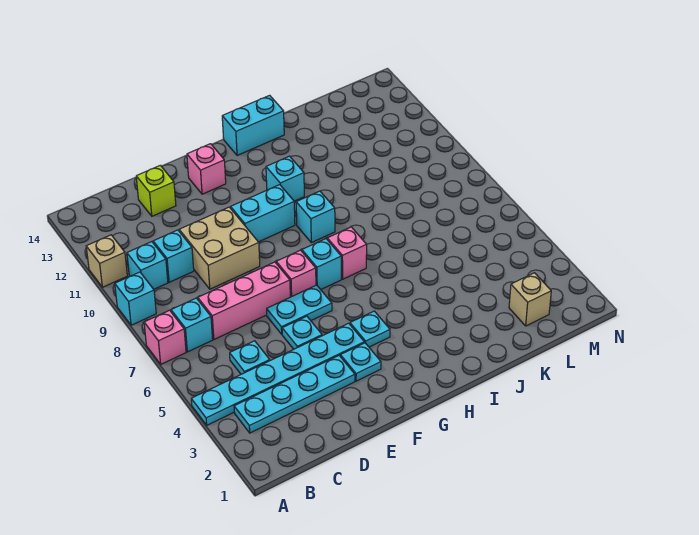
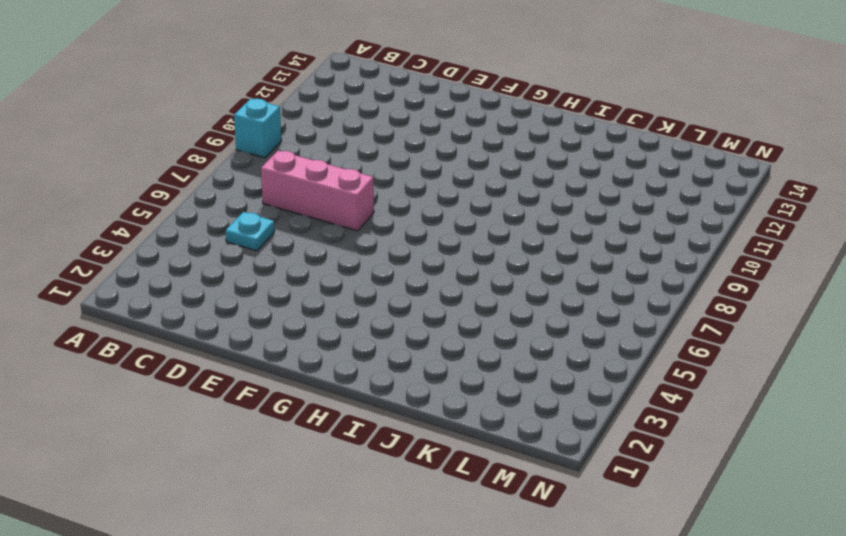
none -> cyan 1x6 plate [191,323,364,425]
none -> pink 1x1 brick [144,310,186,364]
none -> tan 1x1 brick [86,235,127,287]

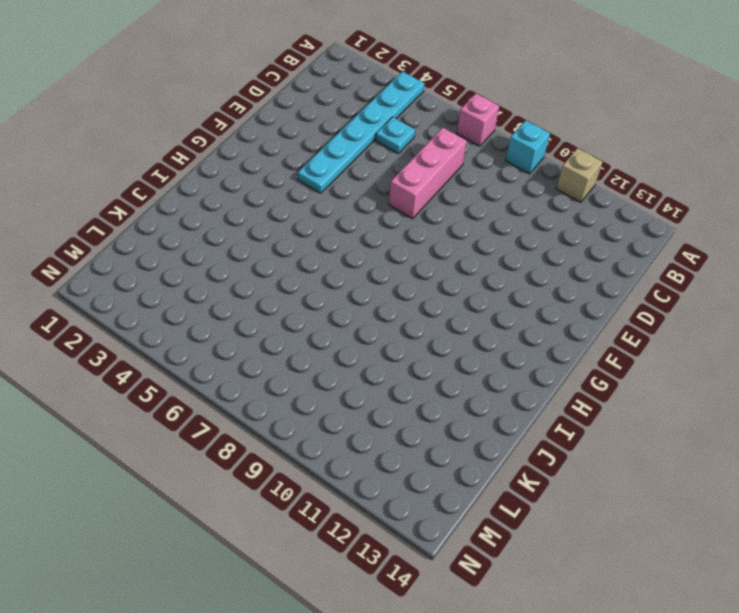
none -> cyan 1x4 plate [234,356,355,433]
none -> cyan 1x1 brick [171,298,213,352]
none -> cyan 1x1 brick [127,242,168,289]

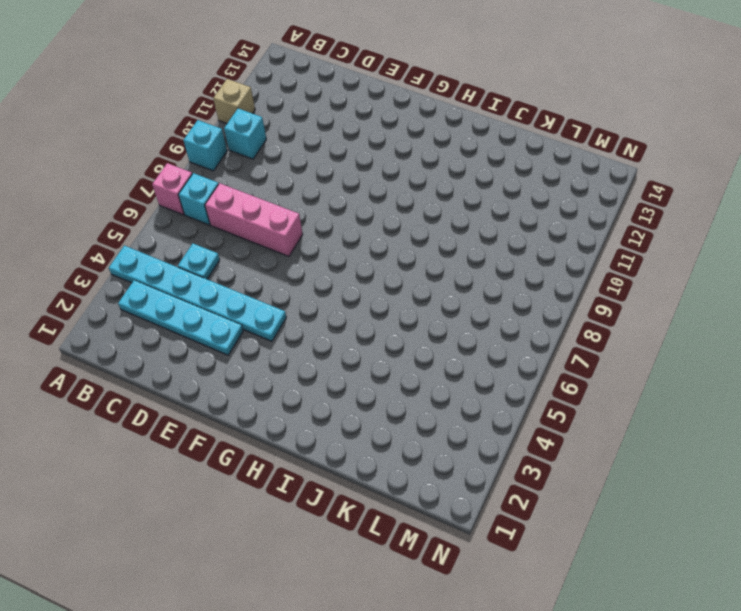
none -> cyan 1x1 brick [153,230,194,282]
none -> tan 2x2 brick [179,207,260,289]
none -> lime 1x1 brick [136,165,176,216]

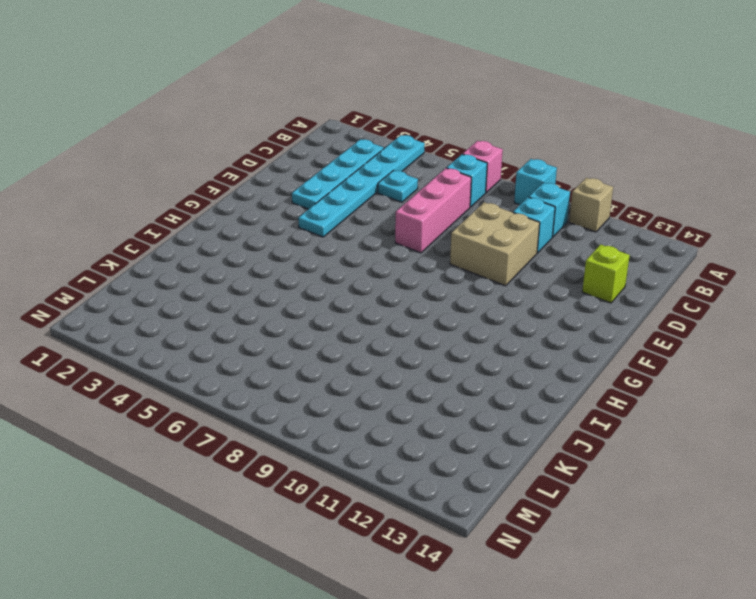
none -> cyan 1x1 plate [282,316,322,349]
none -> cyan 1x2 plate [267,285,332,334]
none -> cyan 1x1 plate [340,343,381,381]

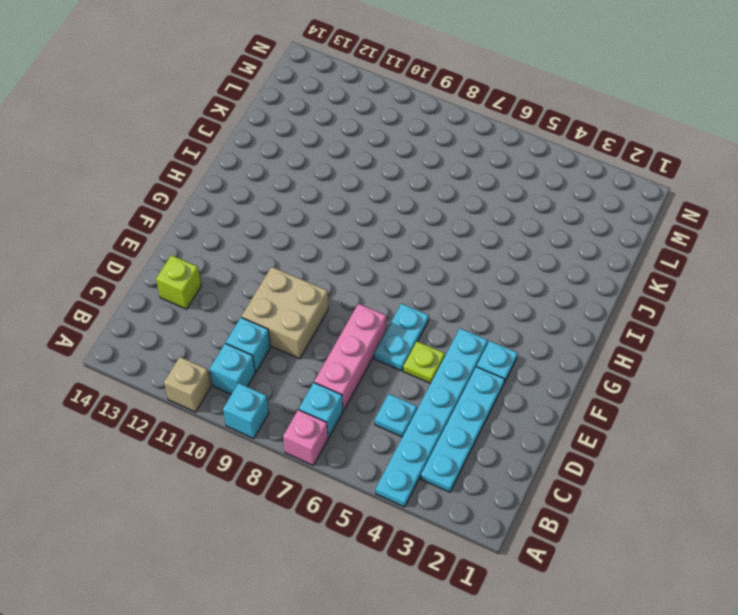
lime 1x1 plate [403,342,445,384] -> cyan 1x1 plate [282,316,322,349]
none -> pink 1x1 brick [276,250,316,297]
none -> cyan 1x2 brick [231,185,295,242]
none -> pink 1x1 brick [187,144,226,194]

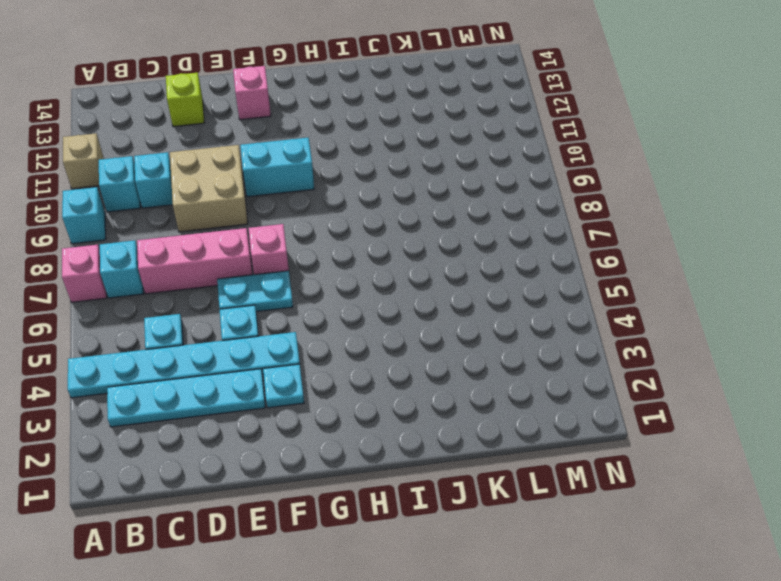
none -> cyan 1x1 plate [350,311,390,347]
none -> cyan 1x1 brick [302,239,341,290]
none -> pink 1x1 brick [327,227,367,279]

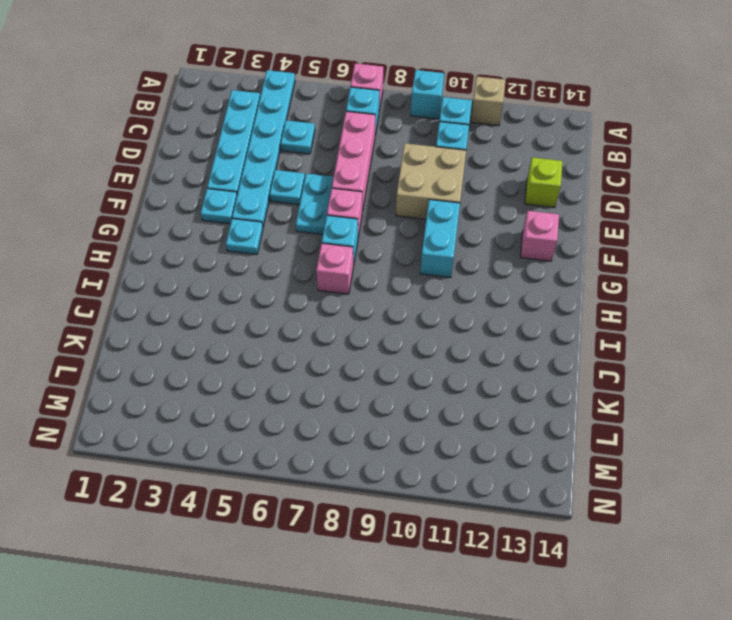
none -> cyan 1x1 brick [296,191,335,243]
none -> cyan 1x1 brick [266,156,304,201]
none -> cyan 1x2 brick [222,95,284,156]

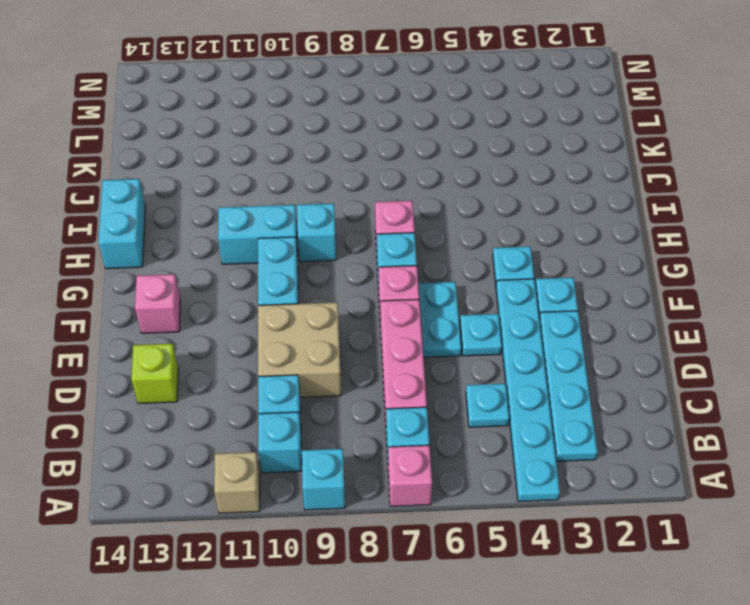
cyan 1x2 brick [218,205,298,264] -> cyan 1x1 brick [266,156,304,201]
none -> tan 1x1 brick [509,273,551,326]

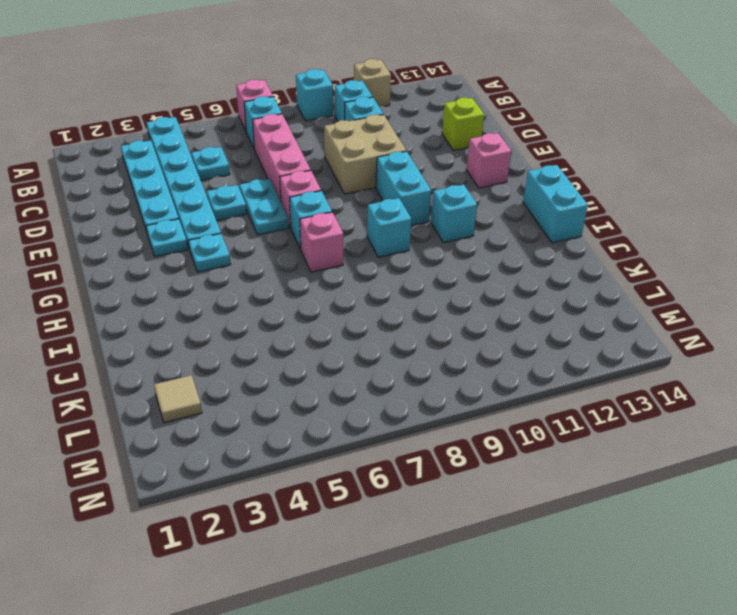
tan 1x1 tile [154,375,202,423] -> tan 1x1 brick [509,273,551,326]

